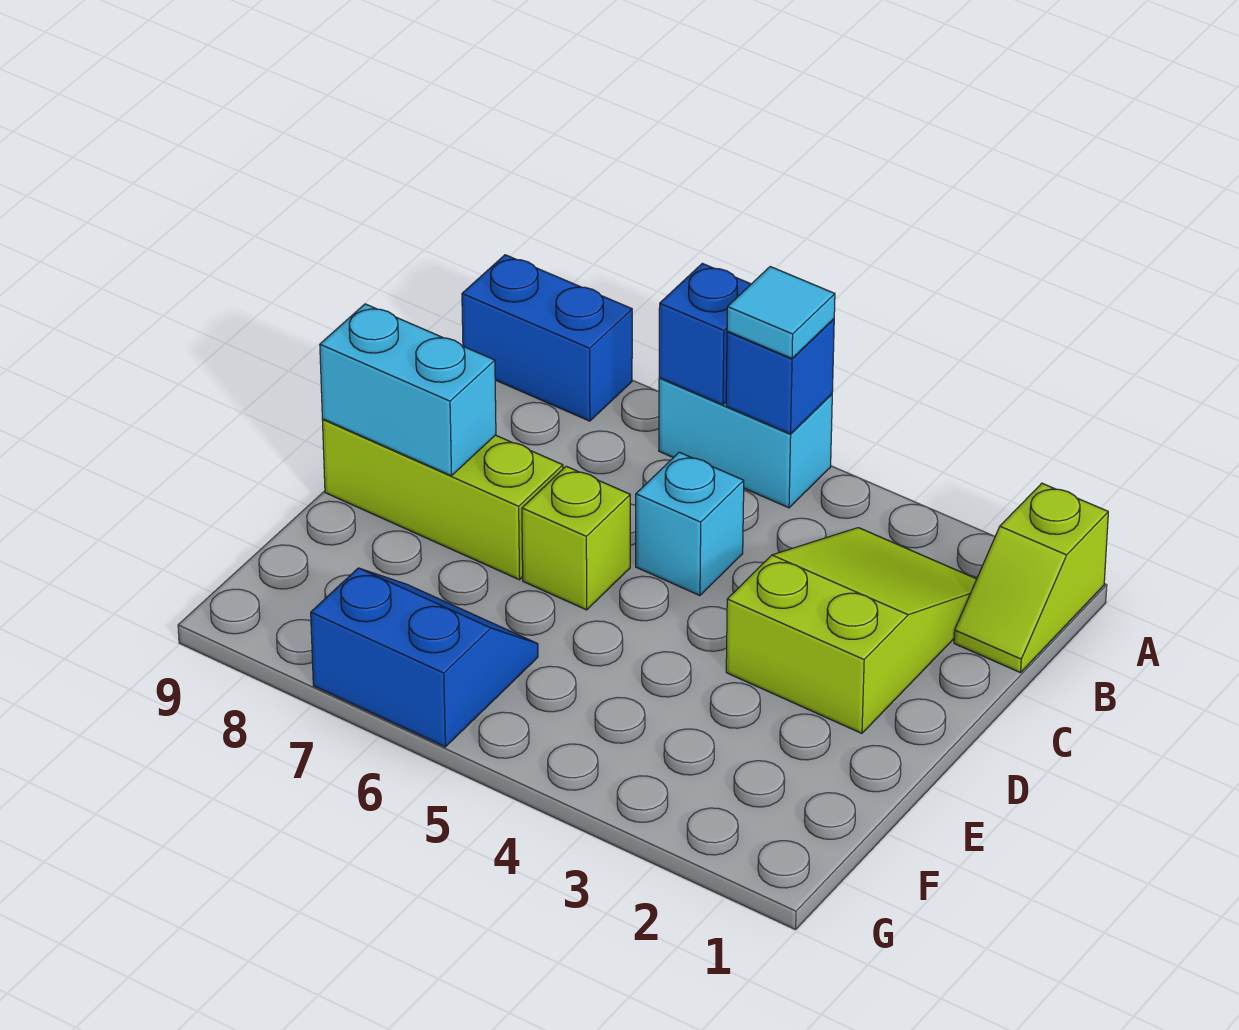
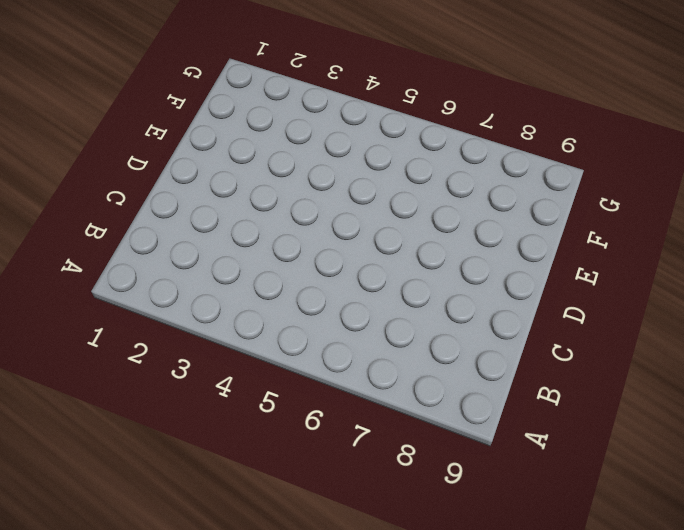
none -> lime 1x2 slope [954,483,1108,673]
none -> cyan 1x2 brick [659,378,832,508]
none -> blue 1x2 brick [462,255,632,421]

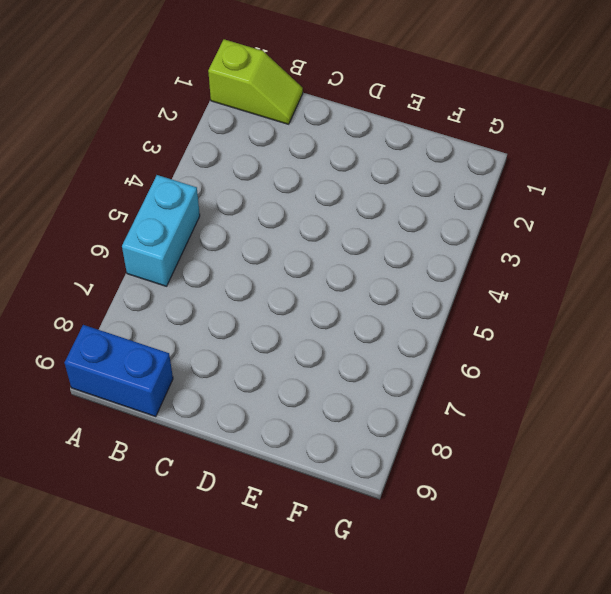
blue 1x2 brick [65,325,173,417] -> blue 1x2 brick turned to [462,255,632,421]
none -> lime 2x3 slope [726,528,977,733]
none -> cyan 1x1 brick [636,452,744,595]
none -> lime 1x1 brick [522,466,630,610]

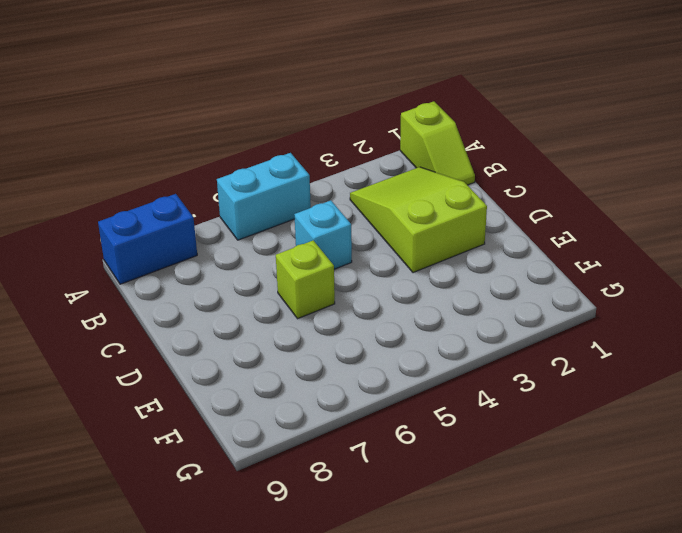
none -> lime 1x3 brick [322,419,563,580]
none -> blue 2x2 slope [311,568,538,747]
none -> blue 1x1 brick [726,319,834,434]

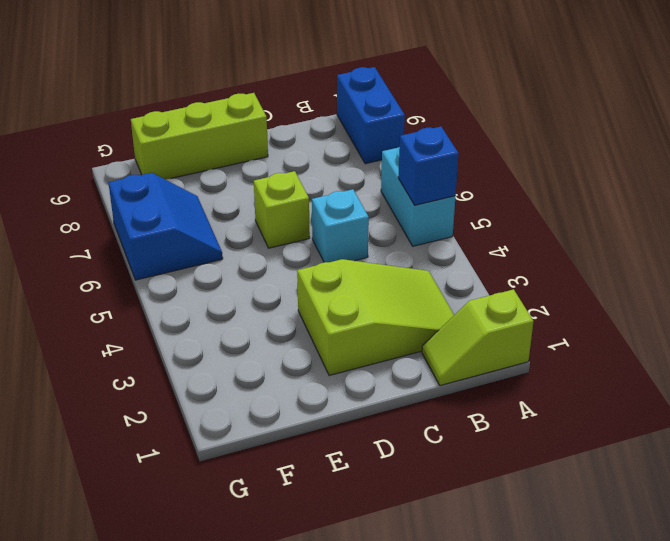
lime 1x3 brick [131,93,268,180] -> lime 1x3 brick turned to [322,419,563,580]
none -> blue 1x1 brick [659,263,751,405]
none -> cyan 1x2 brick [320,304,496,476]
none -> cyan 1x1 tile [727,267,835,358]

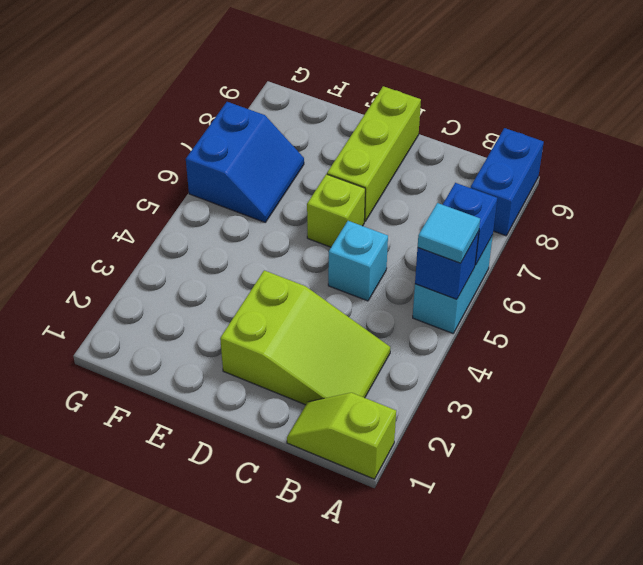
none -> cyan 1x2 brick [320,304,496,476]

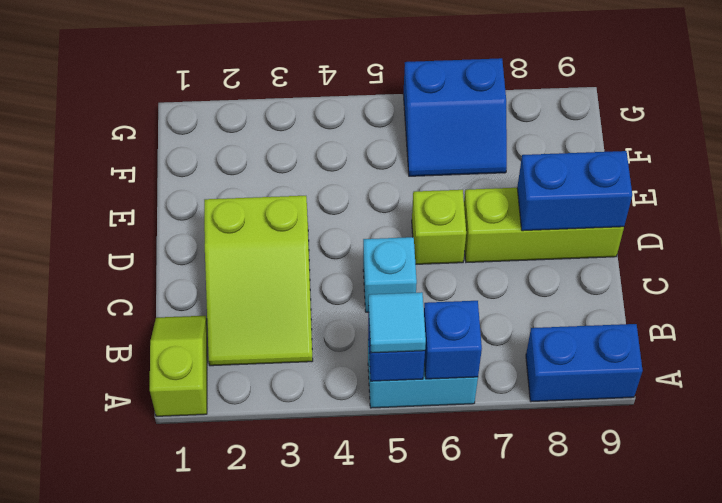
blue 1x2 brick [517,151,632,231] -> cyan 1x2 brick [320,304,496,476]

